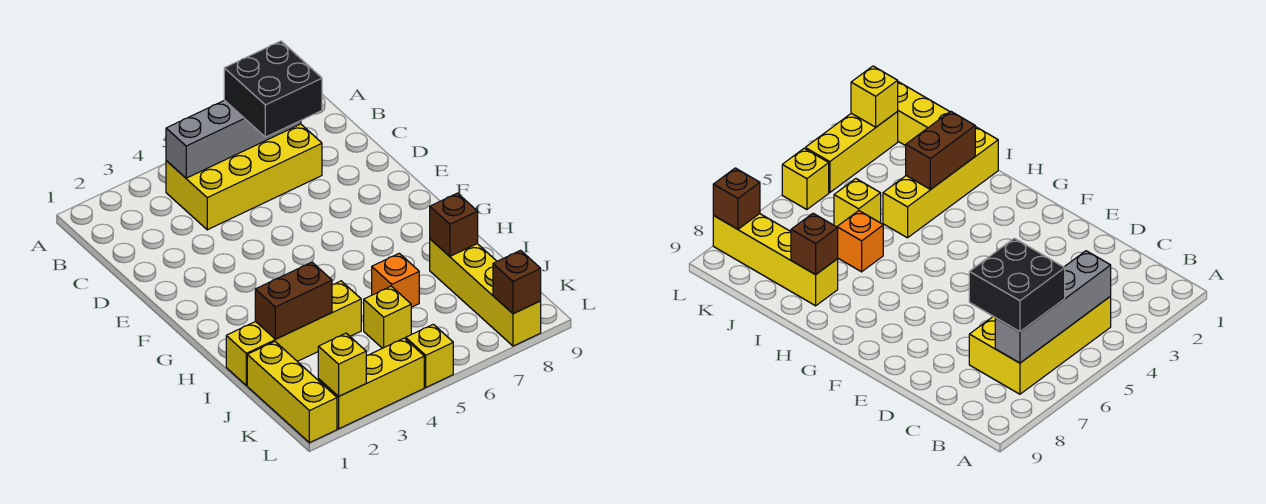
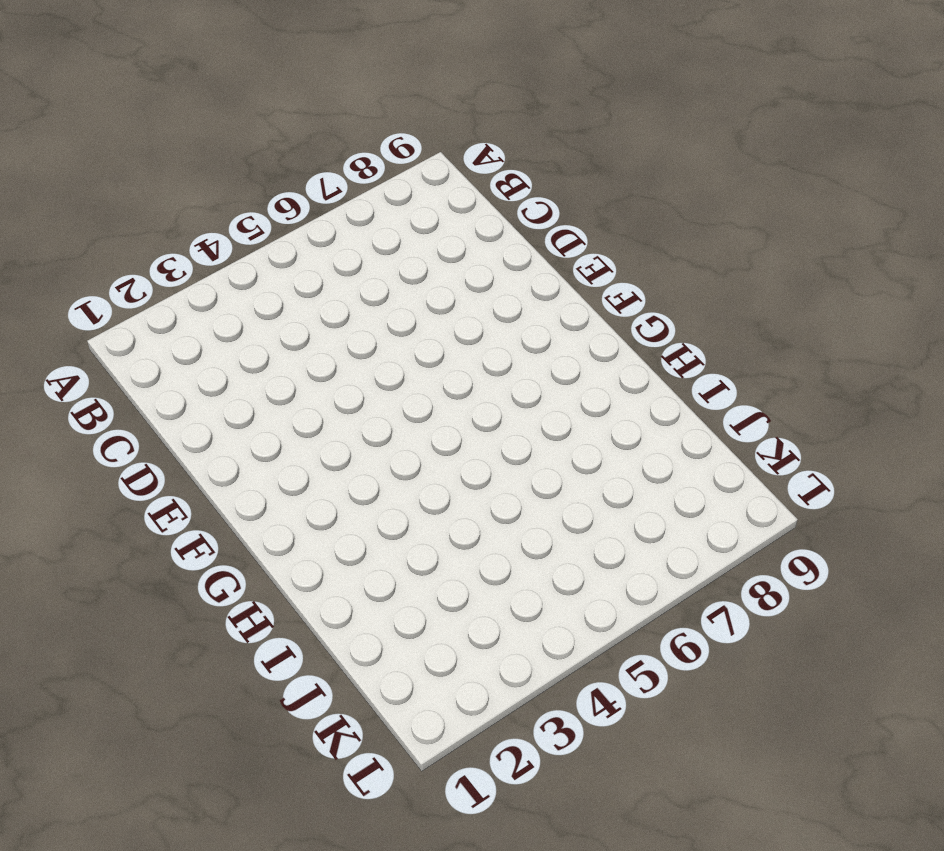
none -> yellow 2x4 brick [166,124,322,230]
none -> yellow 1x4 brick [226,281,361,385]
none -> orange 1x1 brick [372,253,419,307]

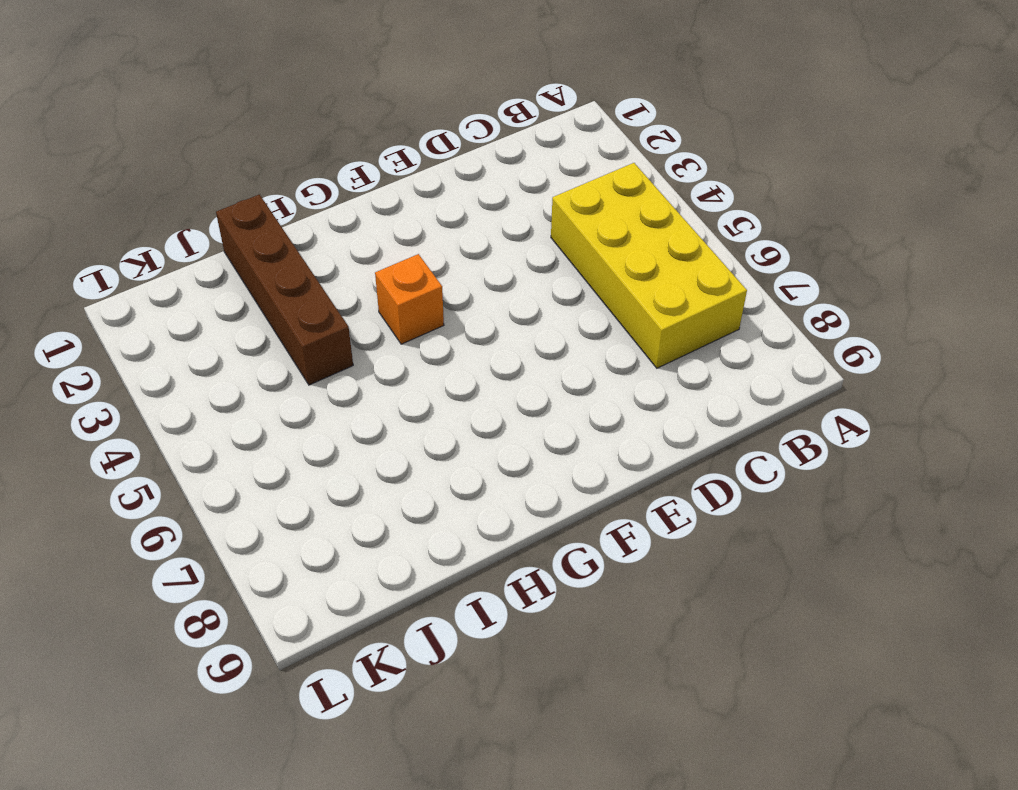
orange 1x1 brick [375,254,444,344] -> orange 1x1 brick moved to [372,253,419,307]
brown 1x4 brick [216,194,353,385] -> yellow 1x4 brick [226,281,361,385]
none -> yellow 1x4 brick [430,239,541,346]
none -> yellow 1x3 brick [247,342,337,443]
none -> yellow 1x1 brick [364,286,411,348]

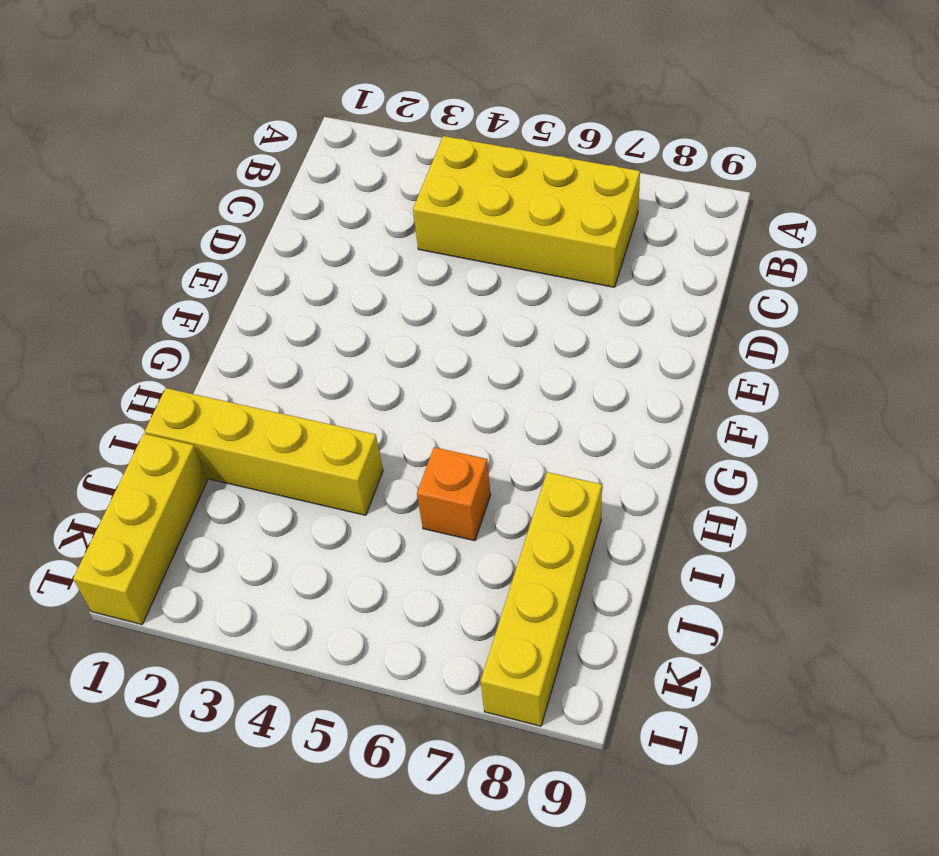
none -> yellow 1x1 brick [364,286,411,348]
none -> yellow 1x3 brick [318,338,424,429]
none -> yellow 1x1 brick [406,324,453,387]

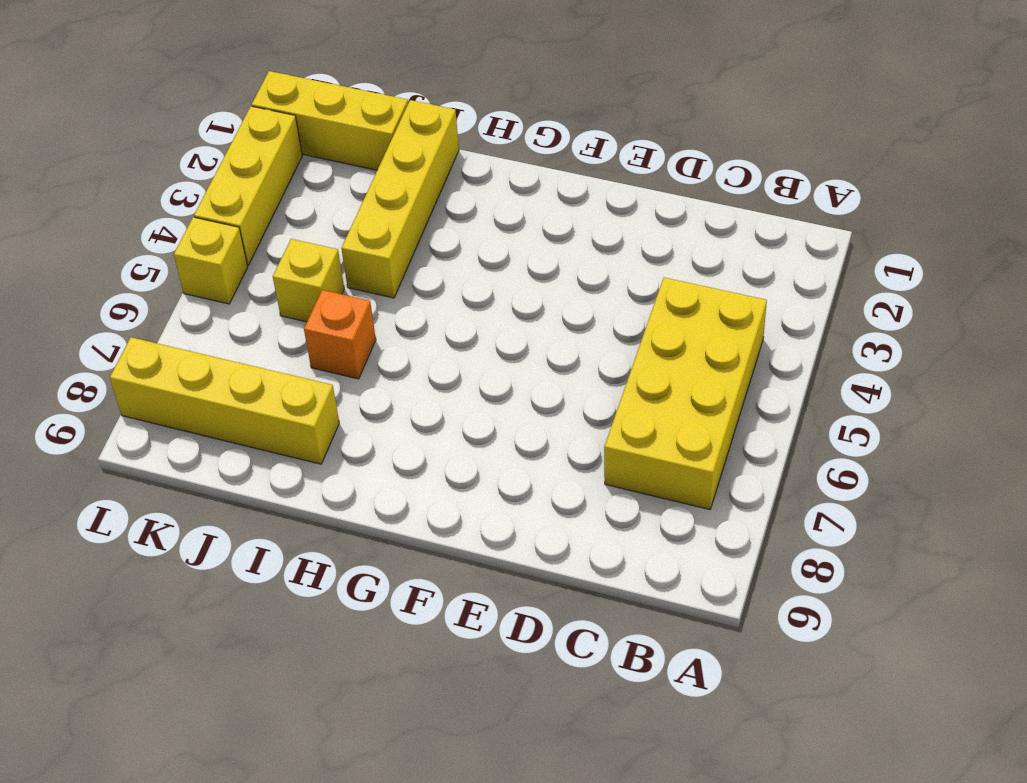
none -> grey 1x4 brick [166,100,301,178]
none -> brown 1x2 brick [255,262,332,339]
none -> brown 1x1 brick [430,193,478,256]

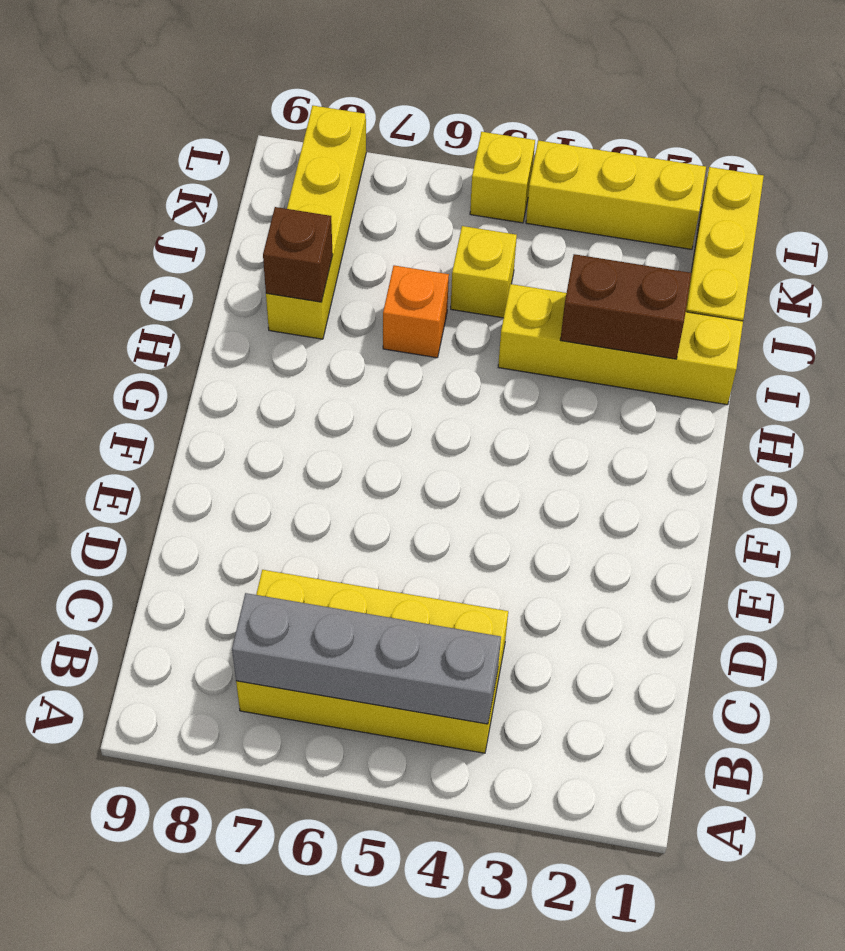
none -> yellow 1x1 brick [318,333,366,397]
none -> brown 1x1 brick [493,250,541,314]
none -> black 2x2 brick [224,41,322,137]

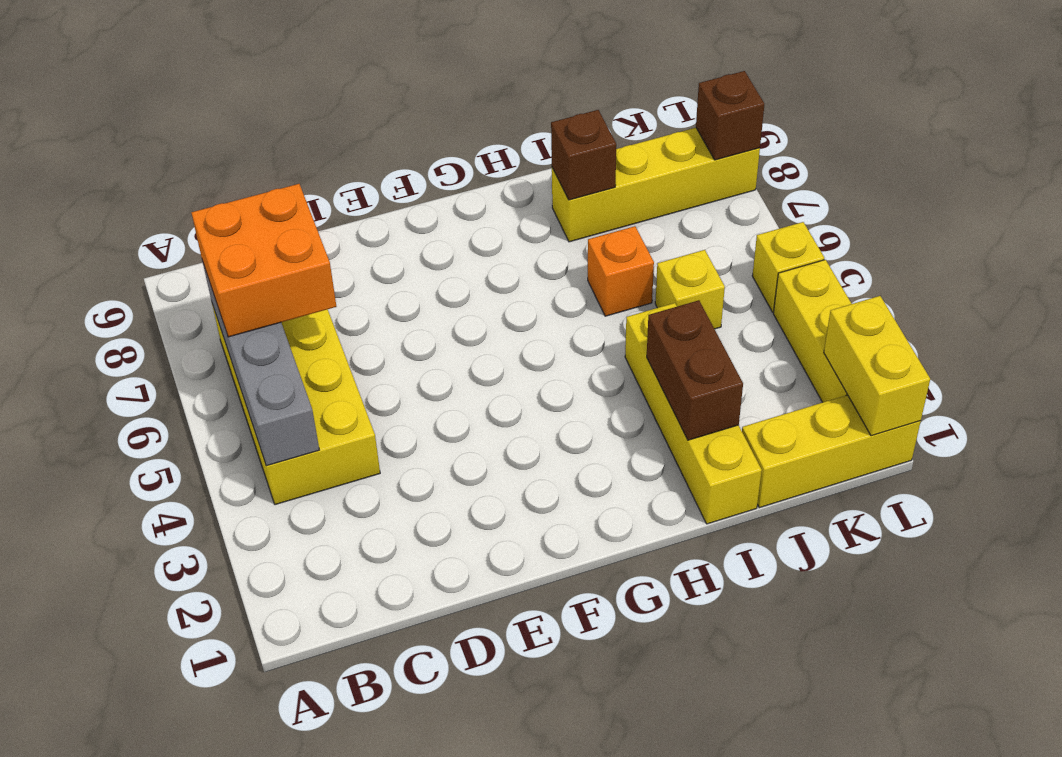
orange 2x2 brick [191,184,337,337] -> black 2x2 brick [224,41,322,137]
yellow 1x2 brick [824,296,930,436] -> yellow 1x1 brick [318,333,366,397]

